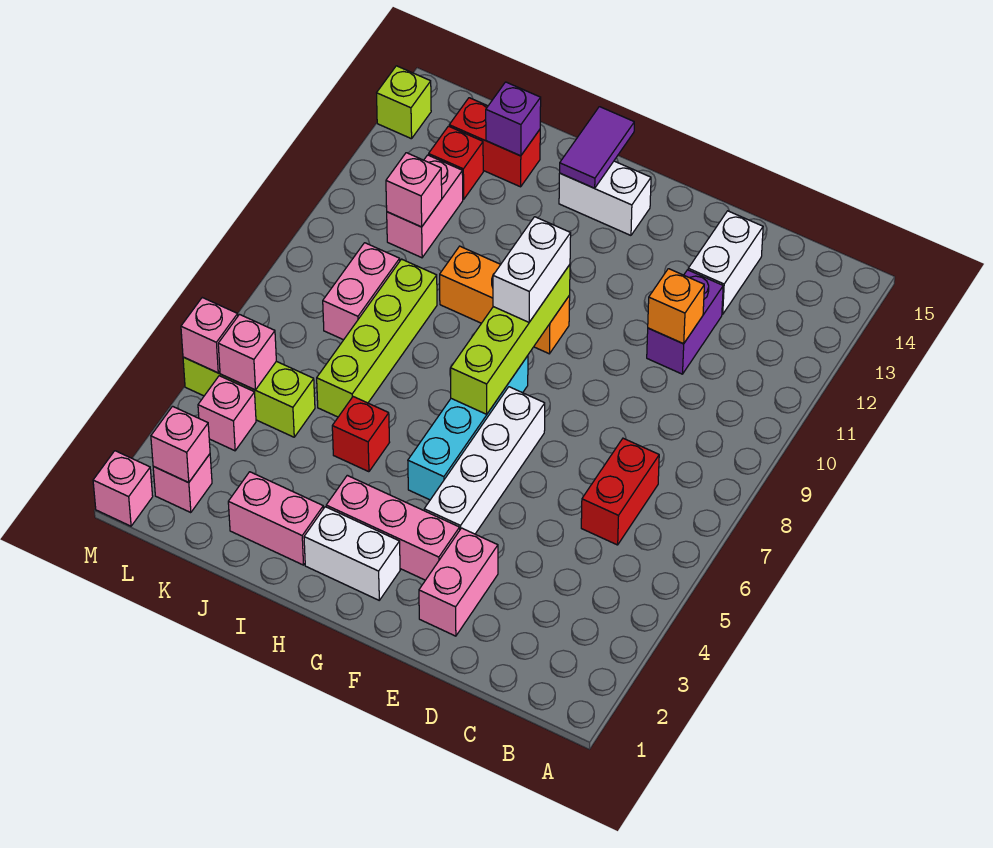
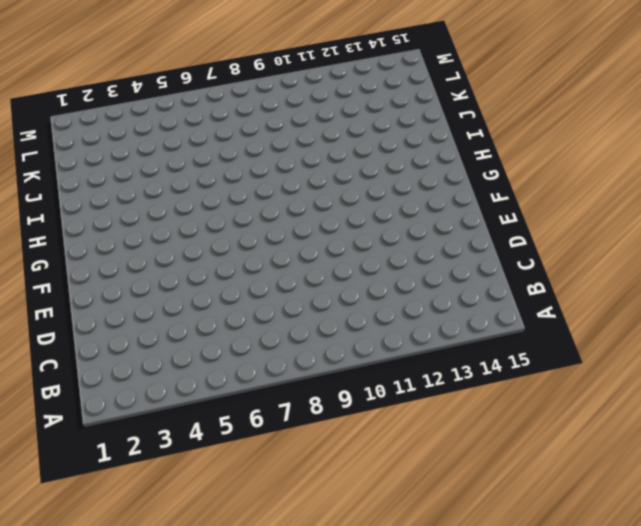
none -> red 1x2 brick [581,438,659,545]
none -> purple 1x2 brick [647,270,723,374]
none -> white 1x2 brick [688,211,763,314]
none -> pink 1x2 brick [419,528,498,636]

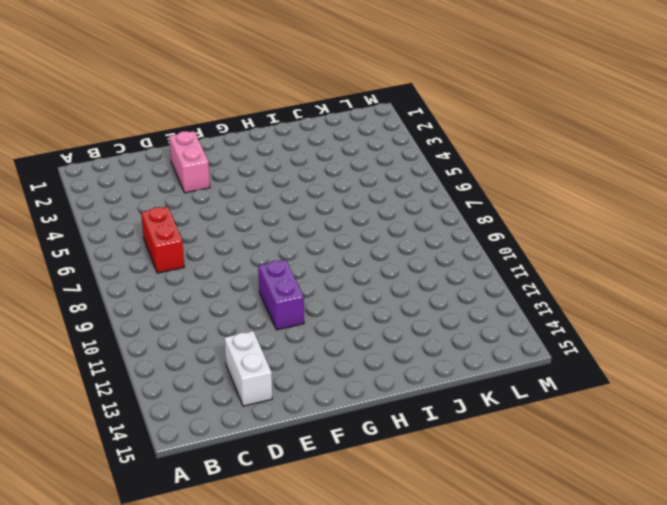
purple 1x2 brick [258,260,304,330] -> purple 1x2 brick moved to [647,270,723,374]
none -> pink 1x3 brick [326,475,460,580]
none -> white 1x4 brick [424,387,545,534]
none -> white 1x2 brick [304,507,400,600]
none -> cyan 1x4 brick [408,356,528,500]

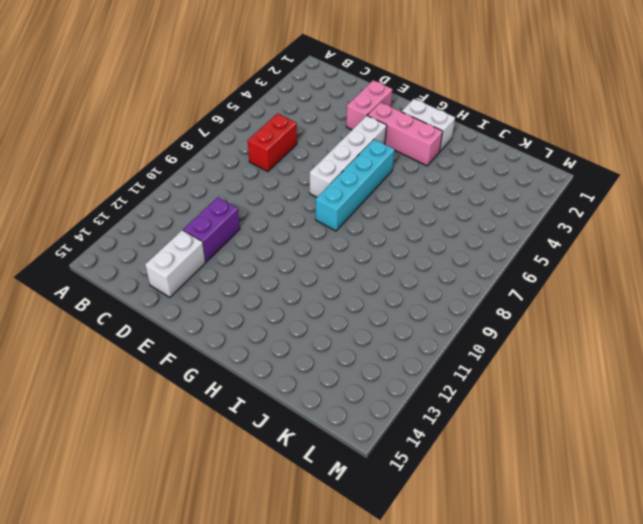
none -> orange 1x3 brick [440,246,570,354]
none -> white 1x2 brick [559,161,651,235]
none -> pink 1x2 brick [228,472,323,565]
none -> red 1x1 brick [332,397,390,472]

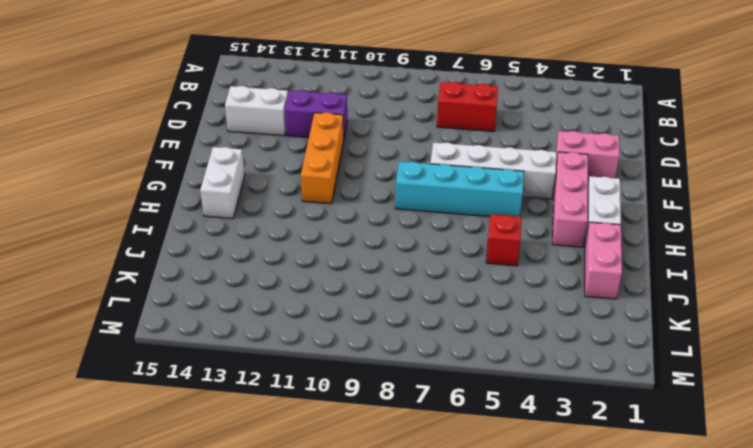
orange 1x3 brick [301,112,344,204] -> orange 1x3 brick moved to [440,246,570,354]
none -> lime 1x4 brick [317,259,437,417]
none -> red 1x2 brick [449,98,540,187]
none -> lime 1x3 brick [183,357,315,437]
none -> pink 1x2 brick [323,243,400,340]

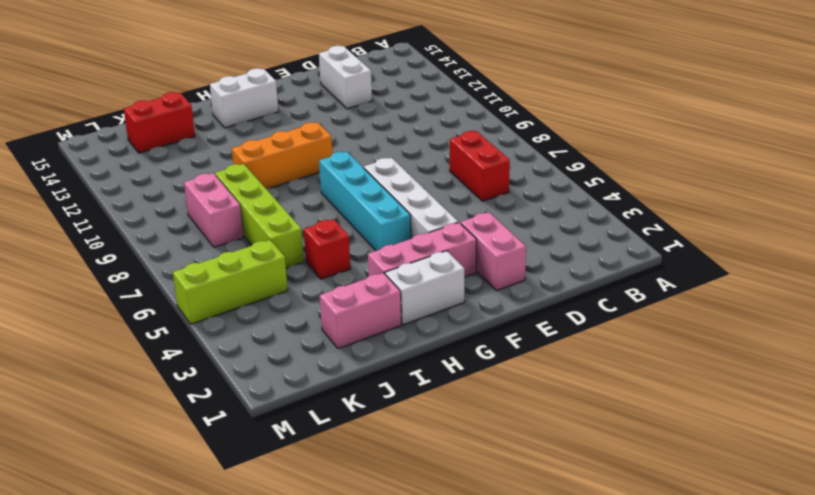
none -> purple 1x2 brick [647,270,723,374]
none -> pink 1x2 brick [387,155,463,258]
none -> red 1x1 brick [429,126,483,199]
none -> pink 1x1 brick [153,454,212,513]

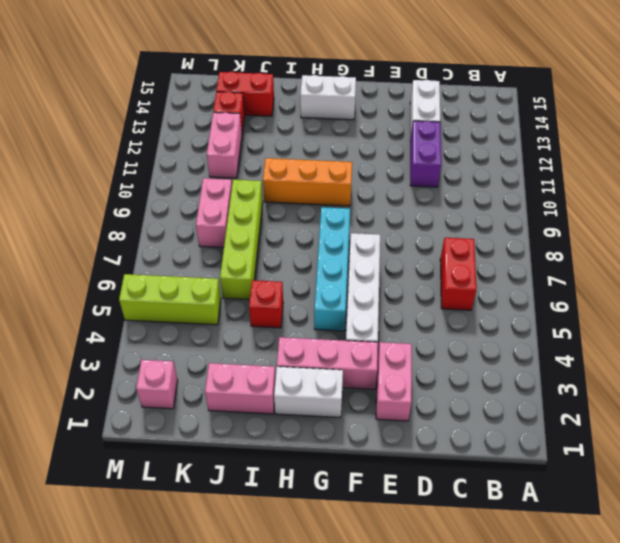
none -> pink 1x1 brick [198,376,256,451]
none -> pink 1x1 brick [93,451,153,526]
none -> lime 1x1 brick [377,66,431,139]
none -> orange 1x1 brick [648,269,704,344]

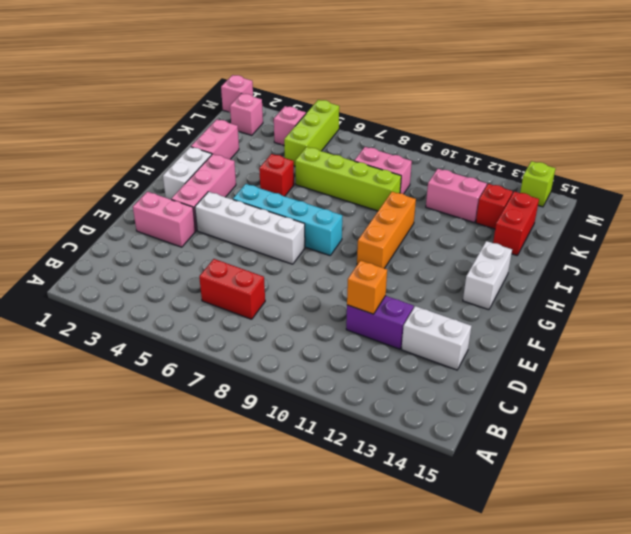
none -> lime 1x4 brick [450,265,570,414]
none -> purple 1x2 tile [560,107,634,188]
none -> purple 1x1 brick [486,82,541,156]
none -> pink 1x1 brick [386,153,442,227]

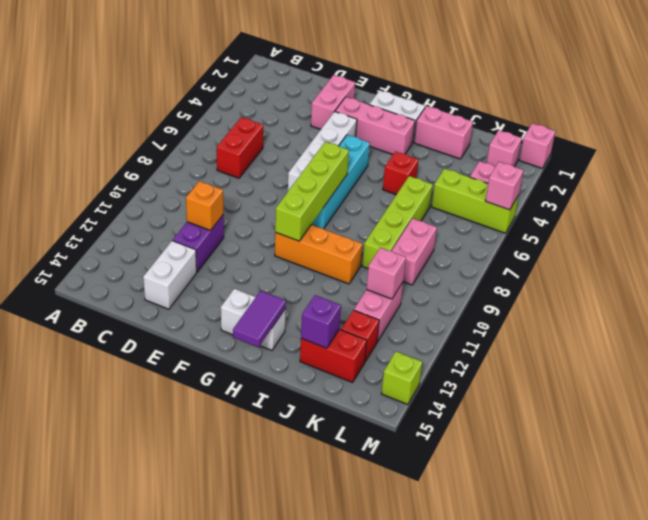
none -> pink 1x1 brick [151,406,210,483]
none -> pink 1x1 brick [218,315,276,390]
none -> white 1x2 brick [493,217,571,322]

